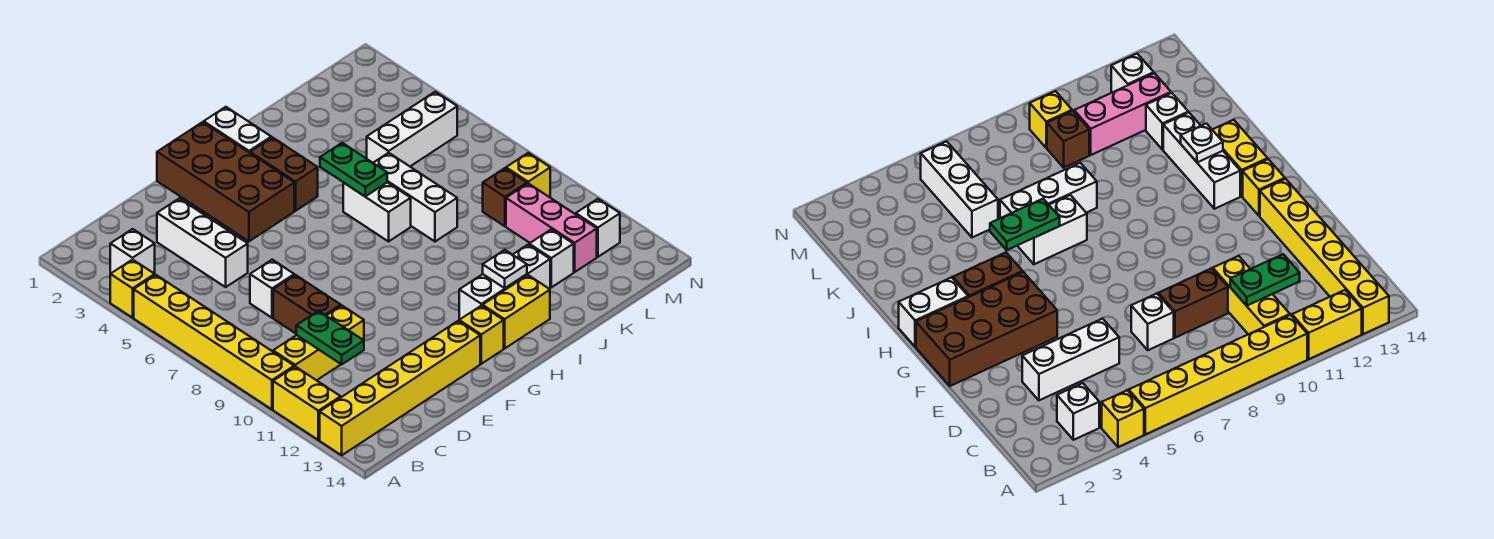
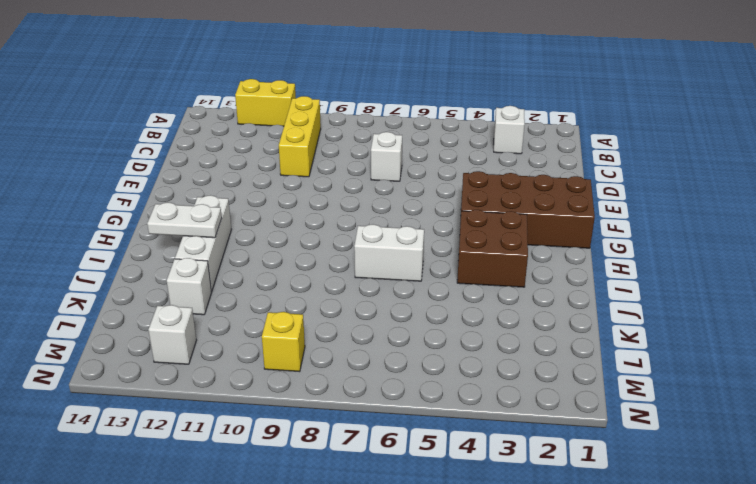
brown 2x2 brick [457,210,528,287] -> brown 1x2 brick [250,137,318,211]
white 1x2 plate [147,203,222,238] -> white 1x1 plate [483,250,527,288]
none -> yellow 1x1 brick [110,259,155,318]
none -> yellow 1x6 brick [134,275,294,409]
none -> yellow 1x6 brick [320,321,480,455]

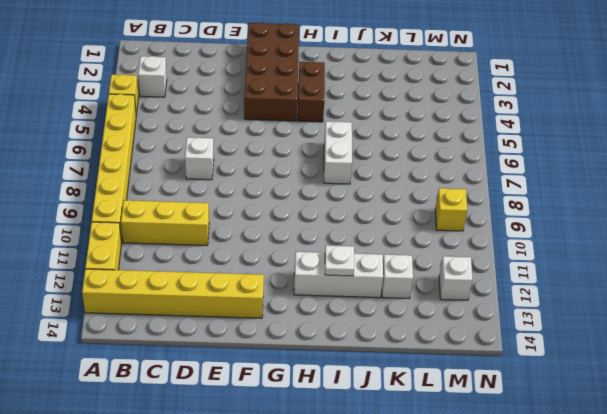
none -> white 1x3 brick [157,198,248,287]
none -> brown 1x2 brick [273,275,341,333]
none -> yellow 1x1 brick [459,305,504,364]

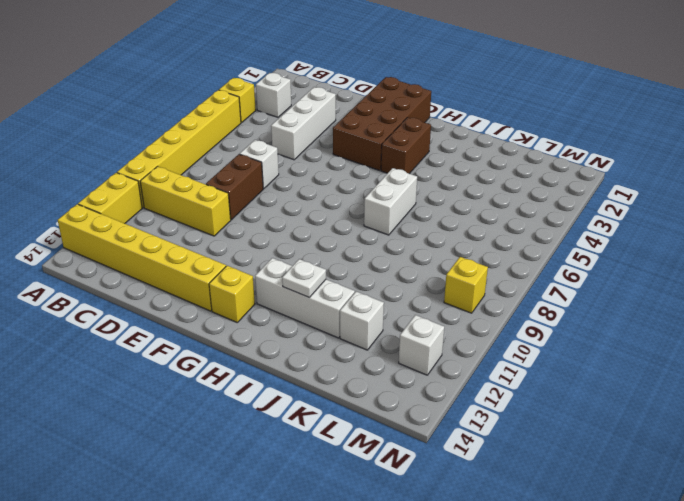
none -> white 1x2 brick [204,107,271,153]
none -> yellow 1x2 brick [483,275,550,348]
none -> white 1x3 brick [374,153,457,242]

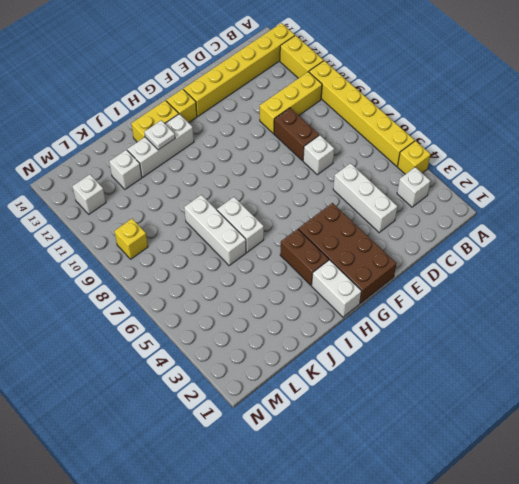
none -> white 1x3 brick [367,92,457,166]
none -> brown 1x1 brick [483,168,527,226]
none -> pink 1x3 brick [506,183,597,272]

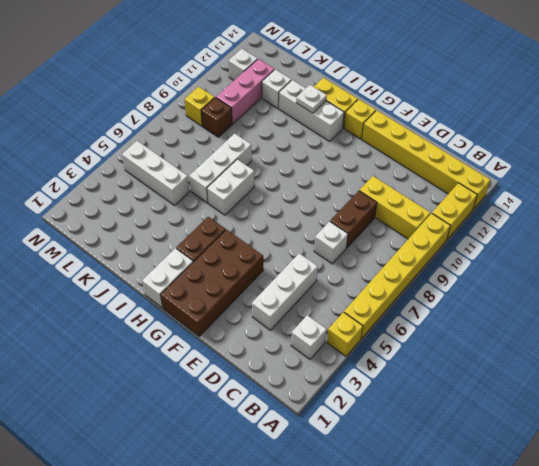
none -> green 1x2 plate [296,311,364,364]
none -> green 1x2 plate [320,143,387,196]

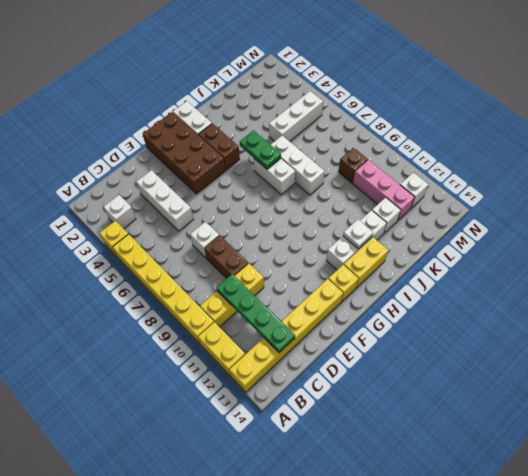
green 1x4 plate [216,274,295,353] -> green 1x2 plate [296,311,364,364]
none -> yellow 1x1 brick [506,153,550,197]

